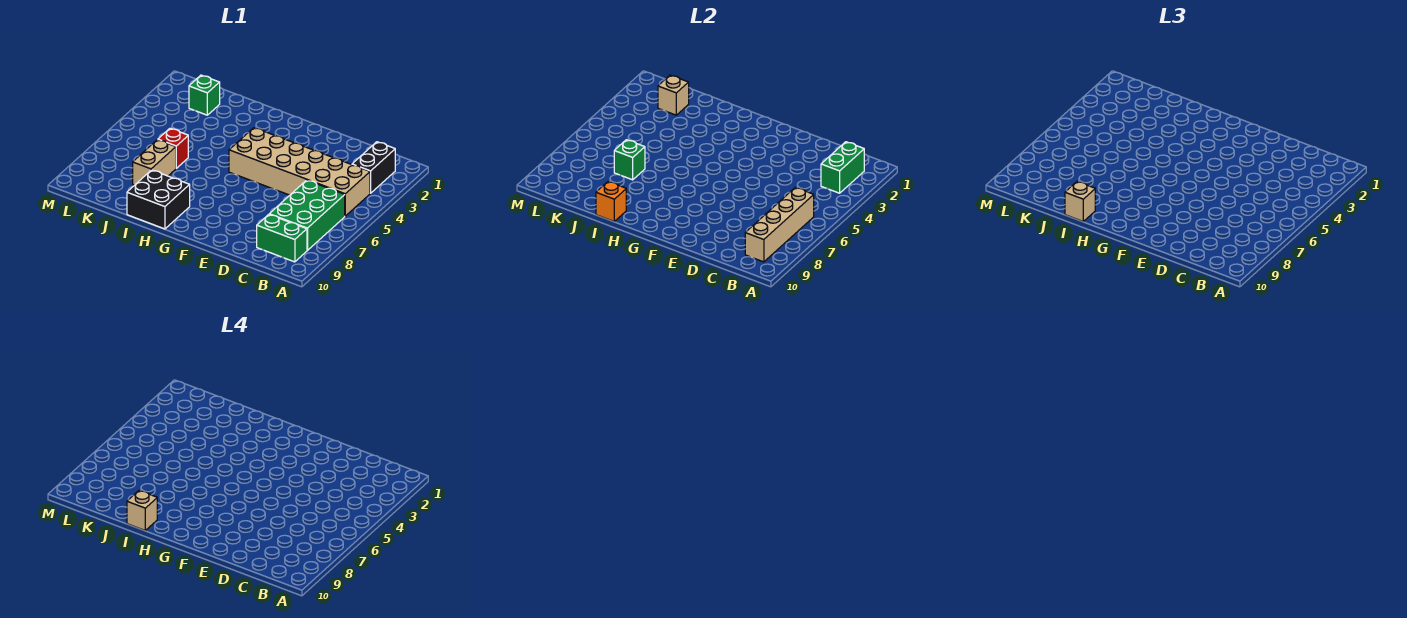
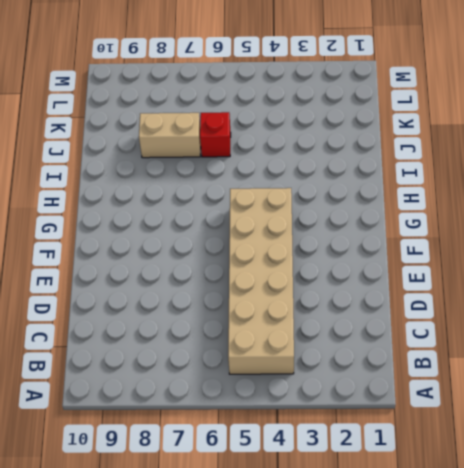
none -> black 1x2 brick [352,142,395,193]
none -> green 2x3 brick [269,180,345,250]
none -> green 1x2 brick [257,215,307,262]

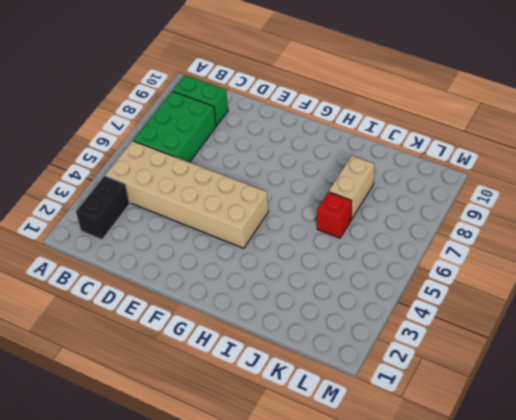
none -> black 2x2 brick [127,170,190,229]
none -> green 1x1 brick [189,75,220,115]
none -> green 1x2 brick [821,142,864,193]

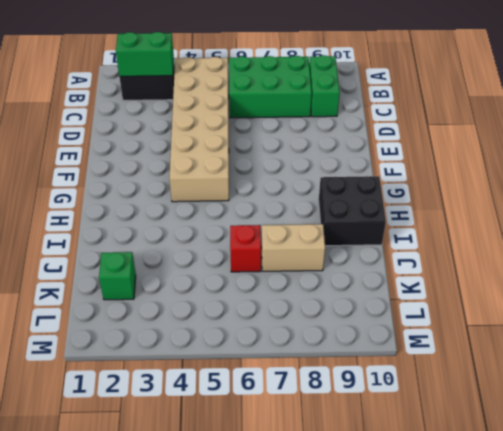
none -> tan 1x4 brick [745,187,814,262]
none -> orange 1x1 brick [596,182,626,221]
none -> green 1x1 brick [614,140,645,180]

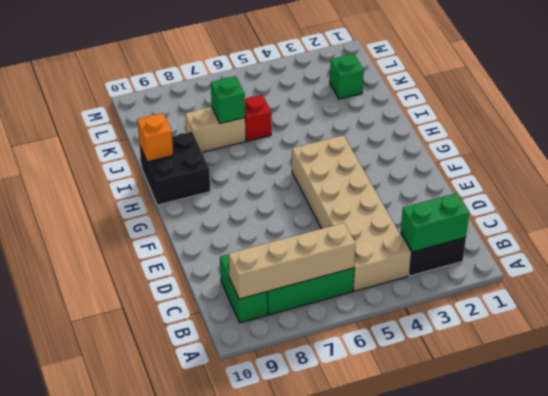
none -> tan 1x1 brick [658,75,689,115]
none -> tan 1x1 brick [1065,182,1095,221]
none -> tan 1x1 brick [127,491,157,530]

